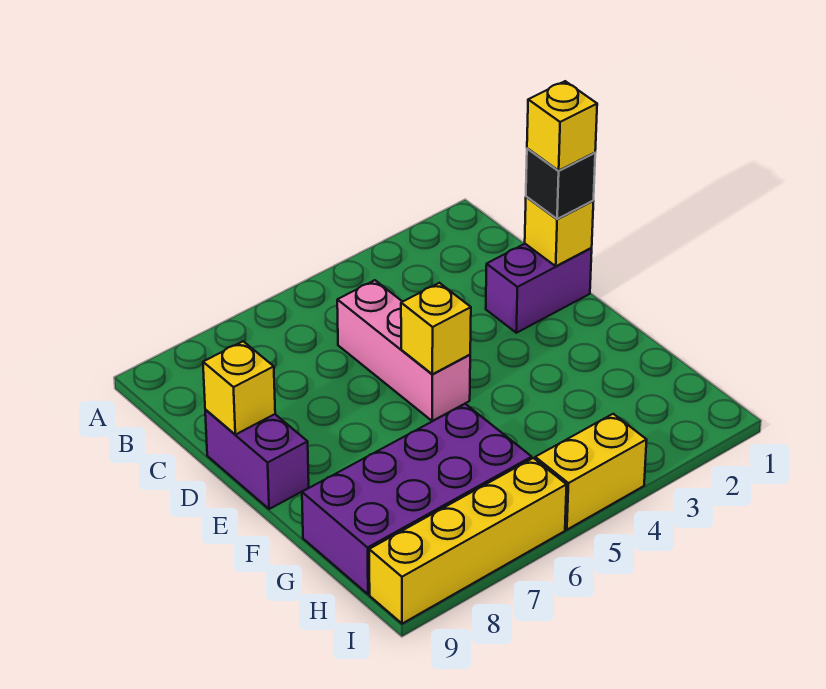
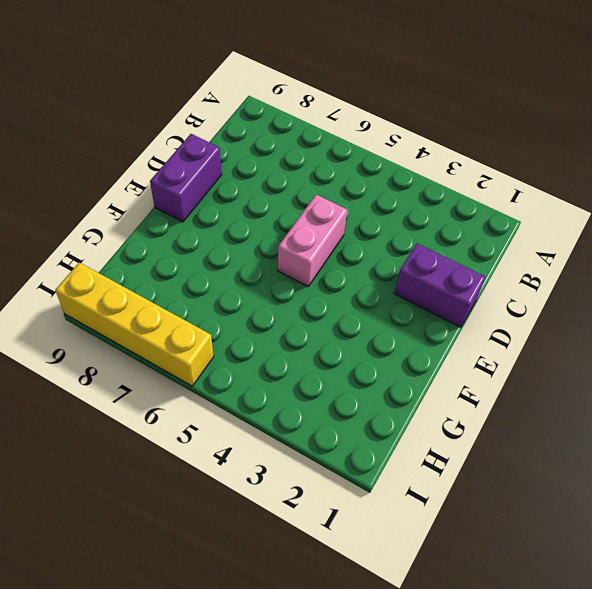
pink 1x2 brick [278,195,347,286] -> pink 1x3 brick [337,280,470,421]
none -> purple 2x4 brick [302,404,532,594]
none -> yellow 1x2 brick [535,414,647,530]

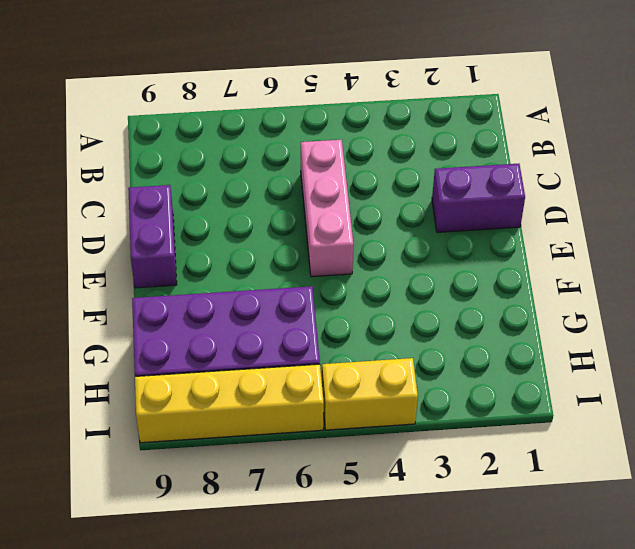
none -> yellow 1x1 brick [525,197,594,266]
none -> yellow 1x1 brick [203,341,275,435]

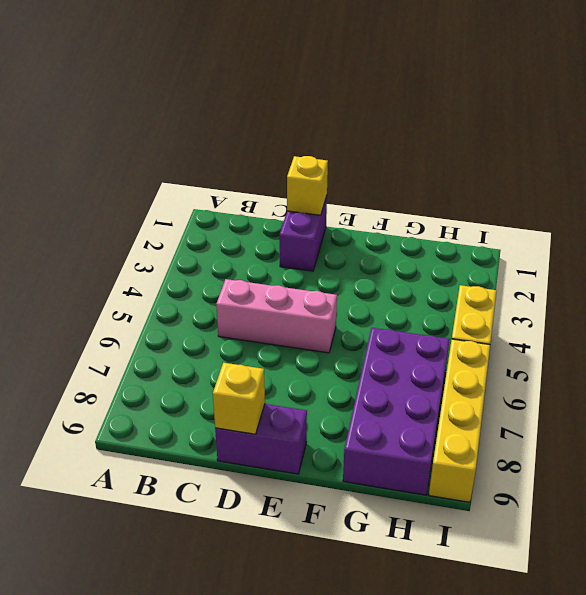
none -> yellow 1x1 brick [401,283,471,374]
none -> black 1x1 brick [526,148,595,219]

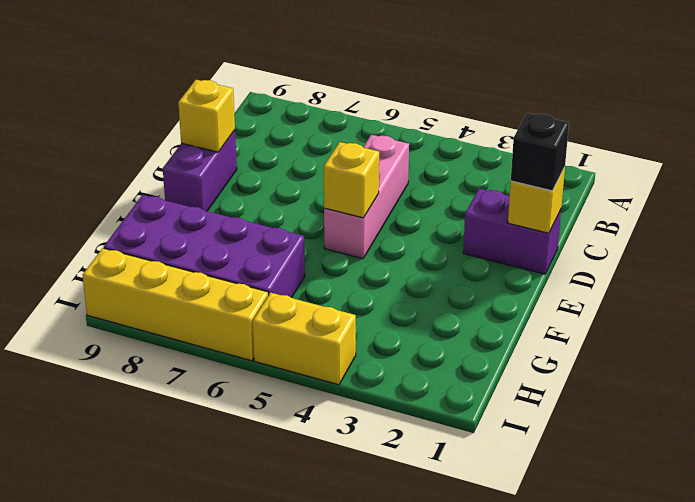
none -> yellow 1x1 brick [527,81,597,171]

